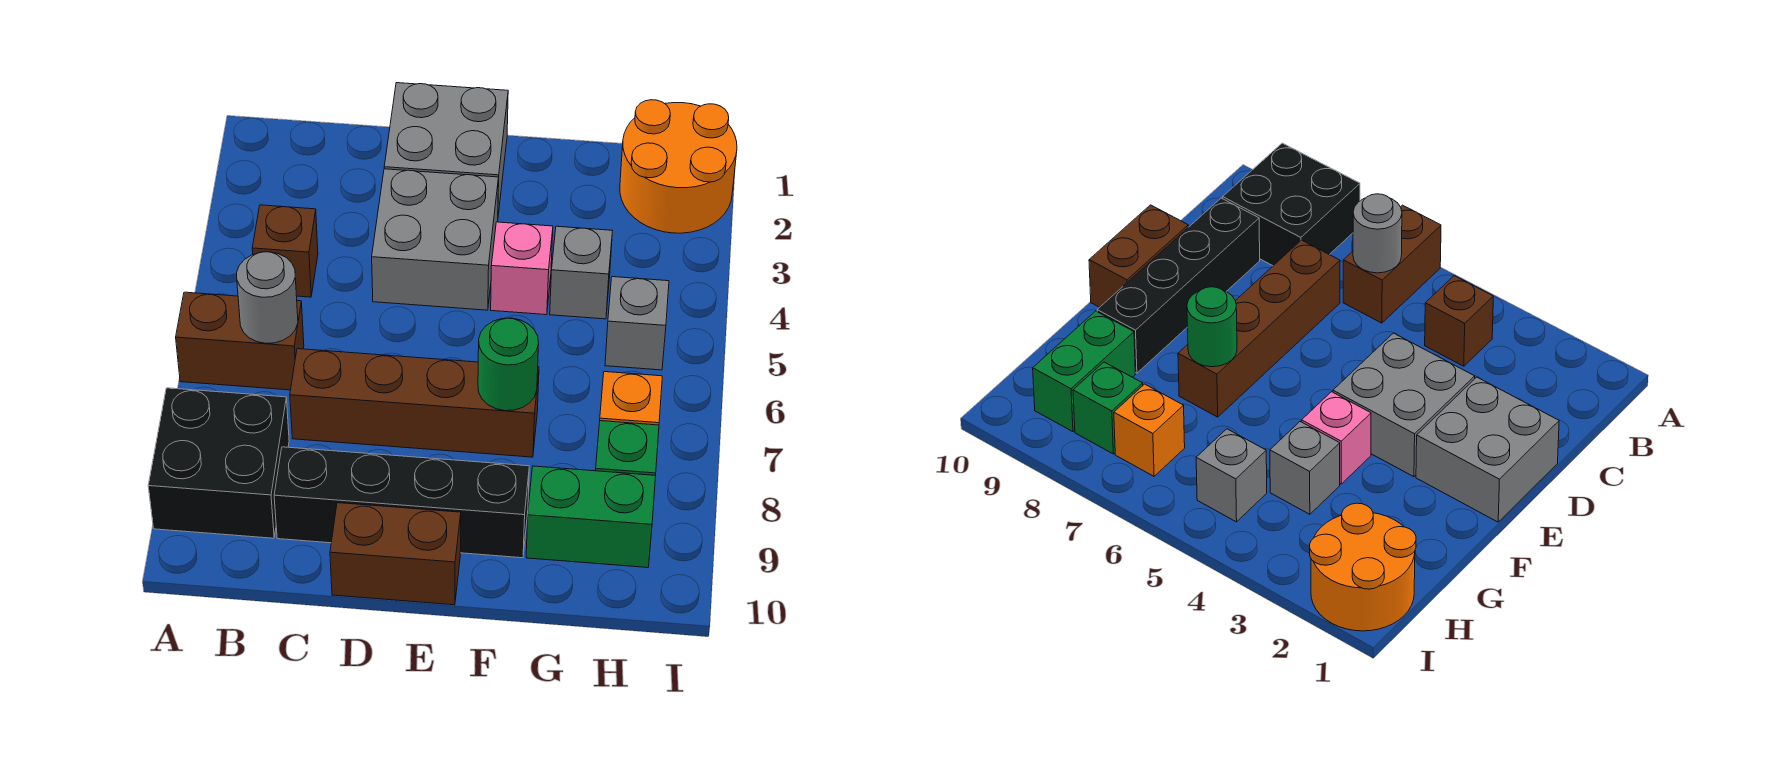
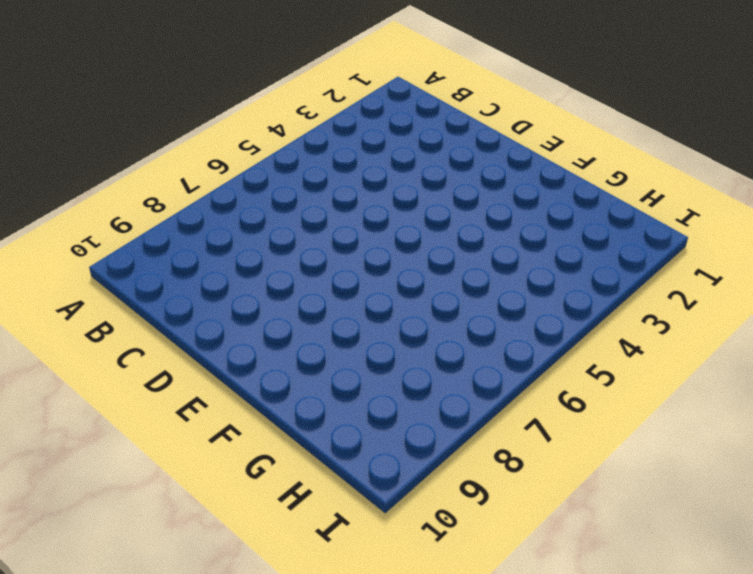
none -> brown 1x2 brick [176,292,304,390]
none -> black 2x2 brick [148,388,289,538]
none -> brown 1x1 brick [252,205,318,297]

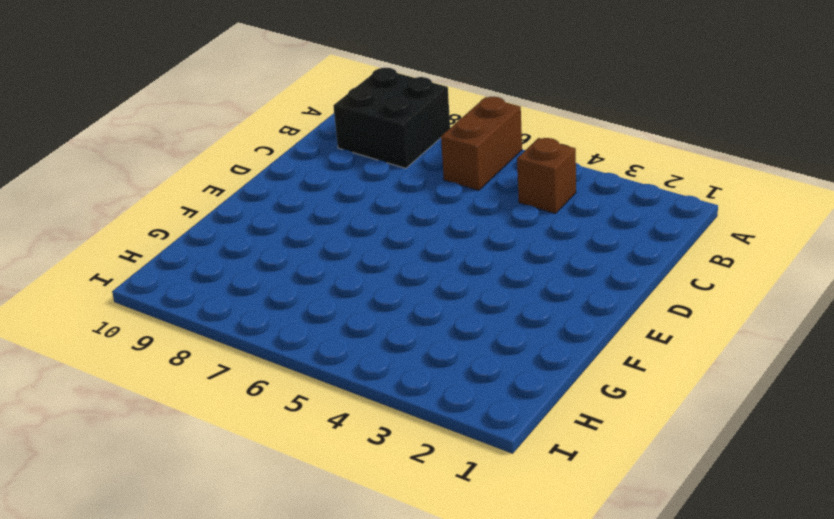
none -> brown 1x4 brick [290,349,539,457]
none -> black 1x4 brick [274,447,529,558]
none -> grey 2x2 brick [384,83,508,215]

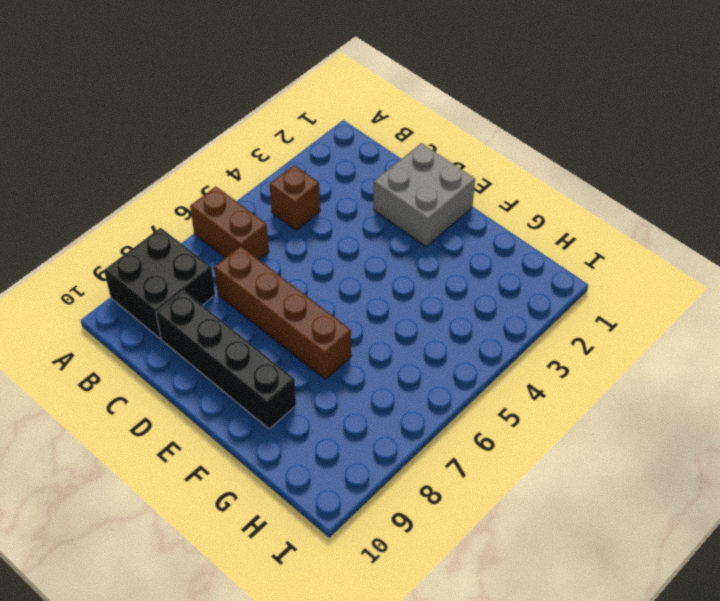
none -> grey 2x2 brick [372,169,498,310]
none -> brown 1x2 brick [330,503,461,605]
none -> pink 1x1 brick [491,222,553,315]

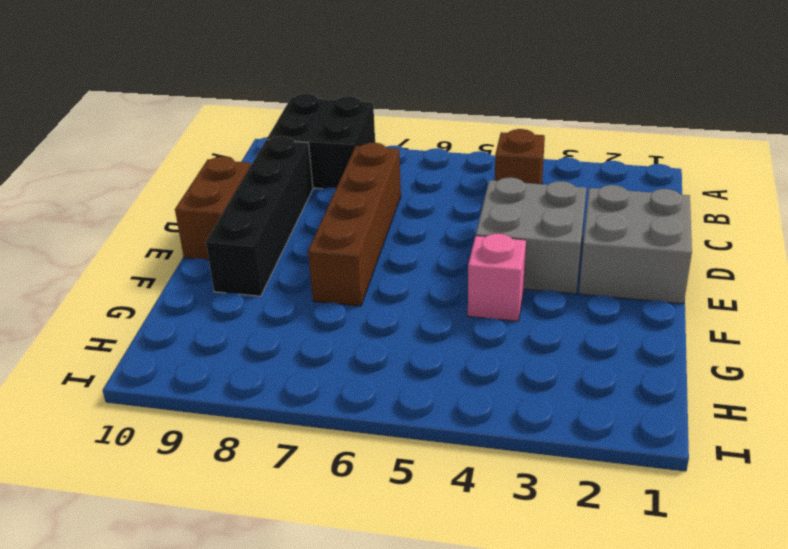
none -> brown 1x2 brick [176,292,304,390]
none -> grey 1x1 brick [550,226,612,319]
none -> green 1x2 brick [526,466,656,568]

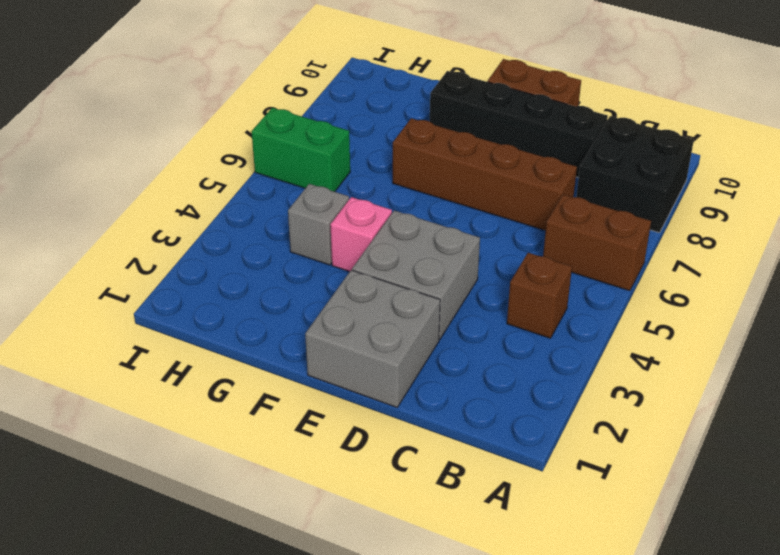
green 1x2 brick [252,108,350,192] -> green 1x2 brick moved to [526,466,656,568]
none -> orange 2x2 round brick [620,100,737,233]
none -> grey 1x1 brick [605,277,669,370]
none -> orange 1x1 brick [600,372,662,425]

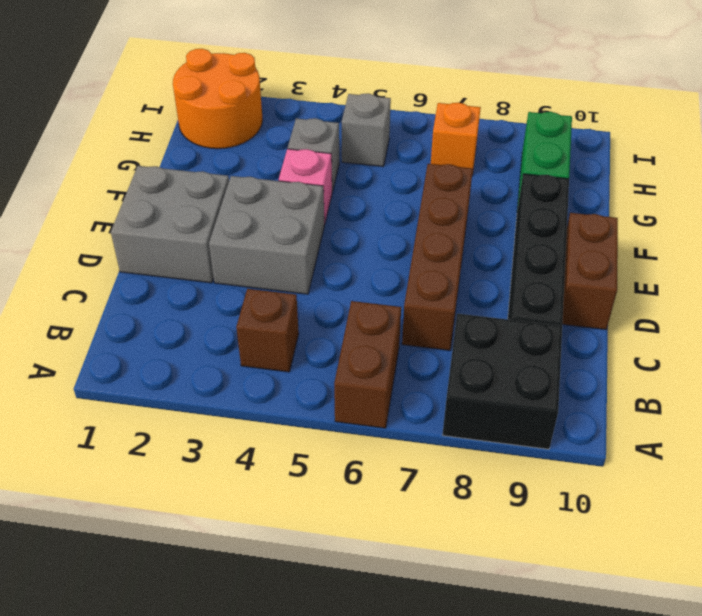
none -> green 1x1 brick [596,421,659,475]
none -> grey 1x1 round brick [237,252,298,343]
none -> green 1x1 round brick [478,318,539,411]

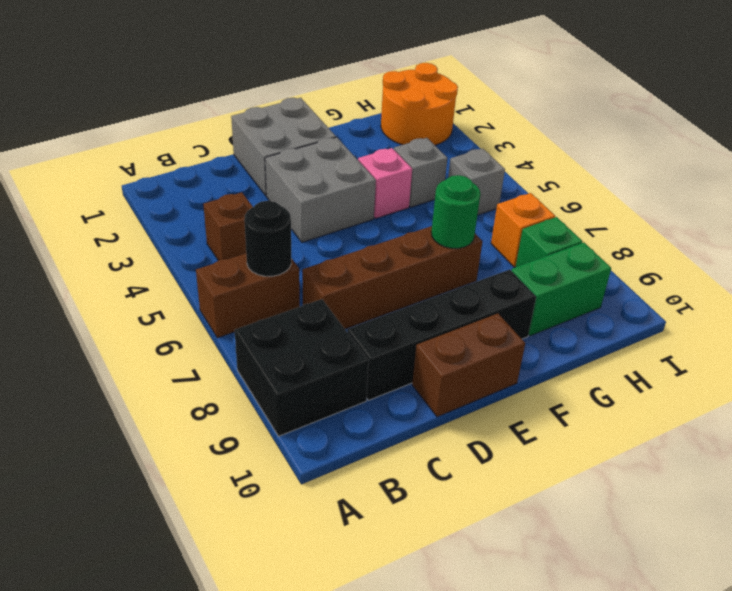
black 1x1 round brick [244,201,292,276] -> grey 1x1 round brick [237,252,298,343]

